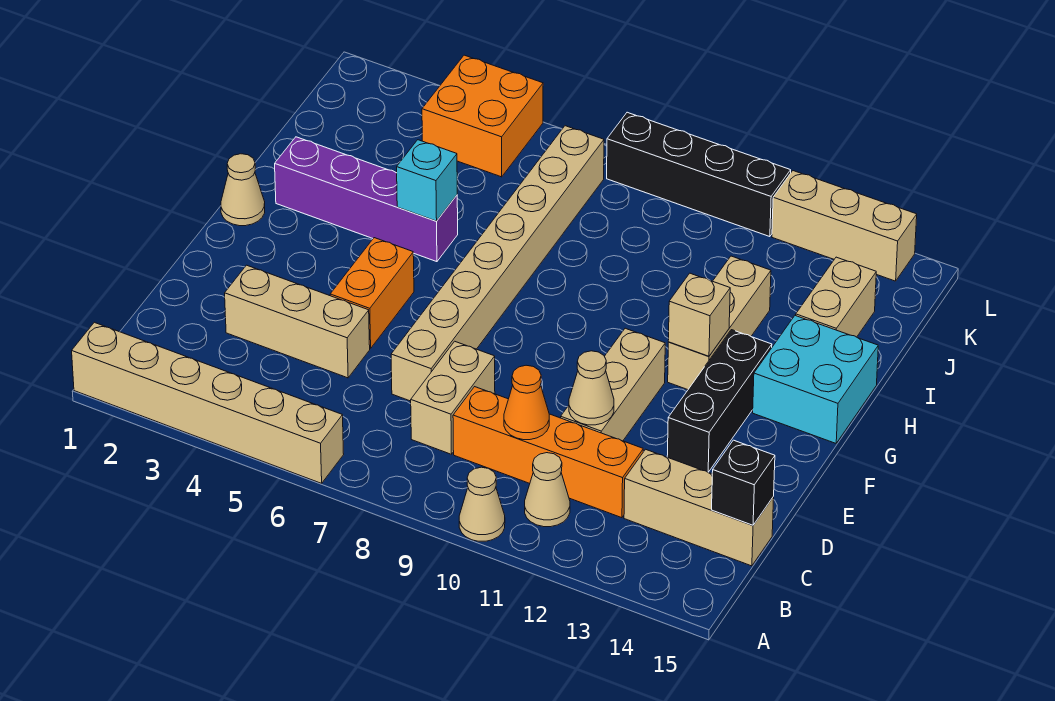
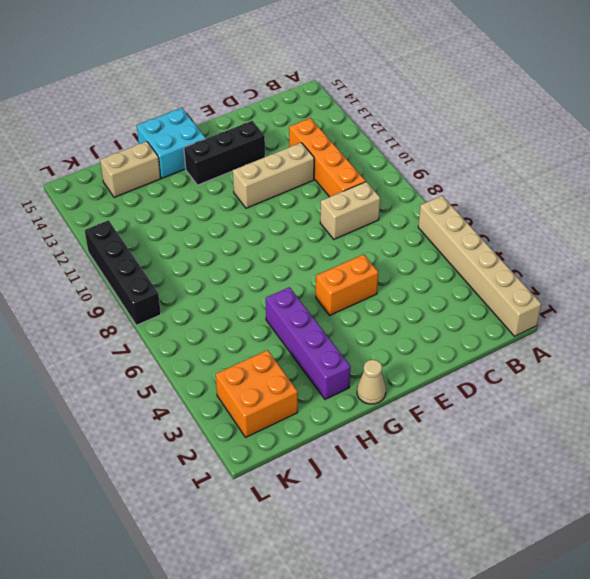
orange 2x2 brick [215,350,298,437] -> orange 2x2 brick moved to [422,55,543,177]
none -> tan 1x1 cone [459,467,505,541]
none -> tan 1x1 cone [525,453,570,527]
none -> tan 1x3 brick [624,449,774,566]

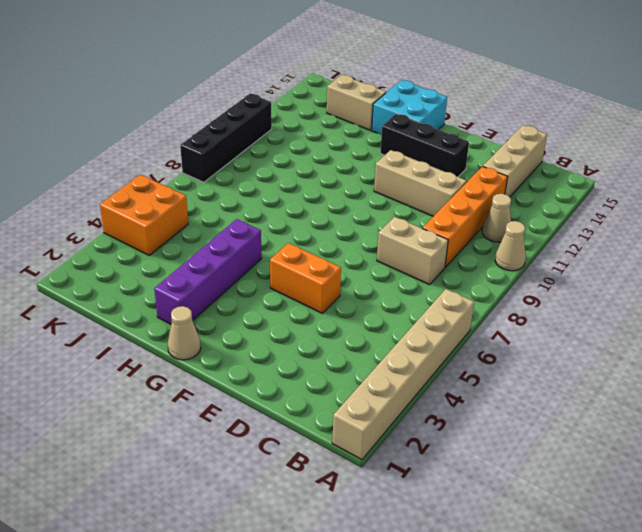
none -> tan 1x3 brick [225,265,370,378]
none -> tan 1x8 brick [391,126,604,401]
none -> tan 1x3 brick [668,256,771,390]

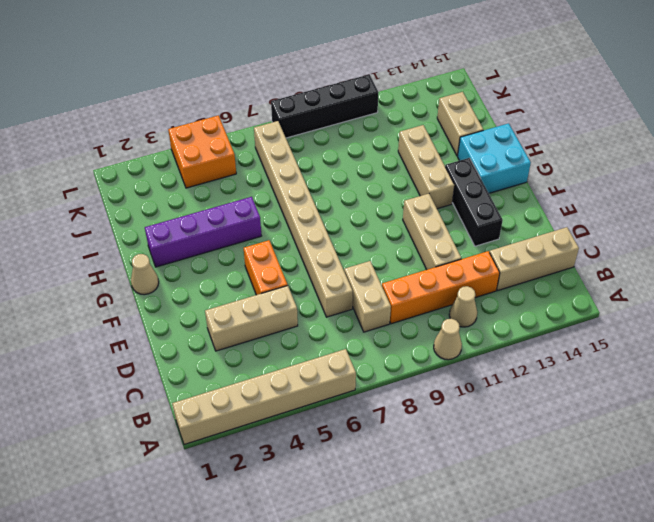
none -> tan 1x3 brick [772,171,917,281]
none -> orange 1x1 cone [504,365,549,440]
none -> black 1x1 brick [712,440,775,525]

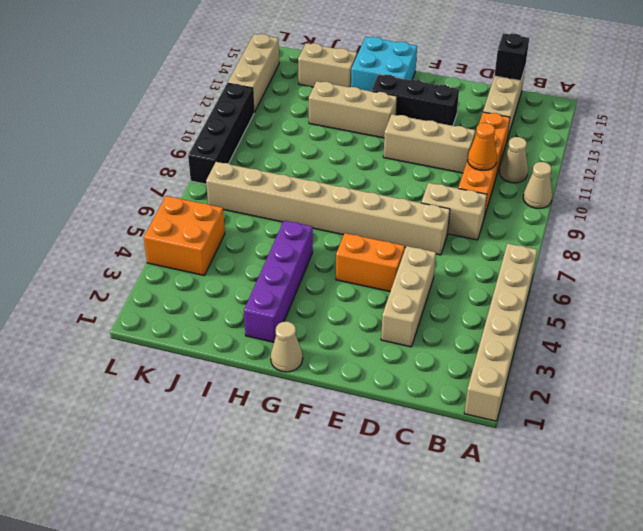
none -> tan 1x1 cone [569,351,614,425]
none -> tan 1x1 brick [668,273,730,356]
none -> cyan 1x1 brick [397,140,457,221]

